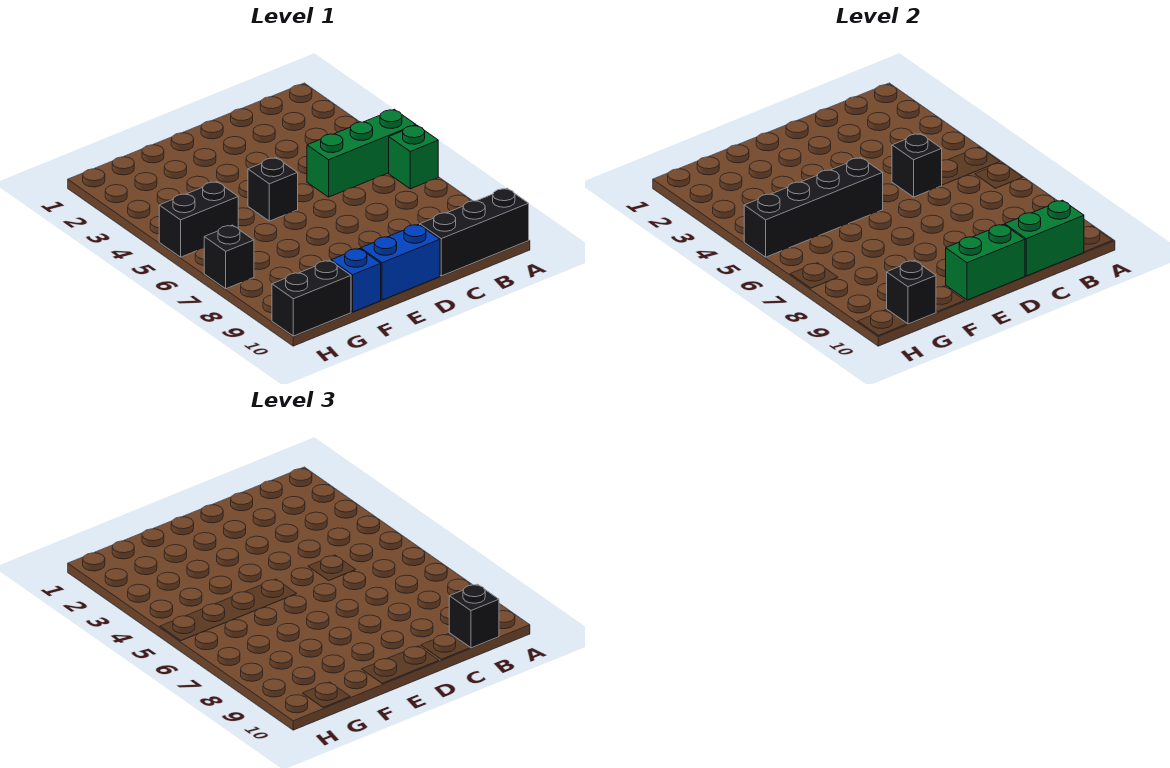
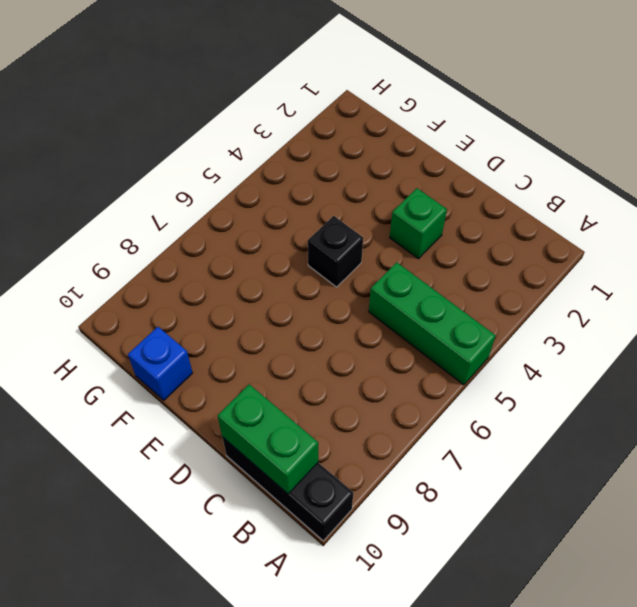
green 1x1 brick [390,188,447,259] -> green 1x1 brick moved to [389,125,438,189]
none -> blue 1x2 brick [361,224,440,300]
none -> black 1x2 brick [159,182,238,257]
none -> black 1x2 brick [272,260,351,336]

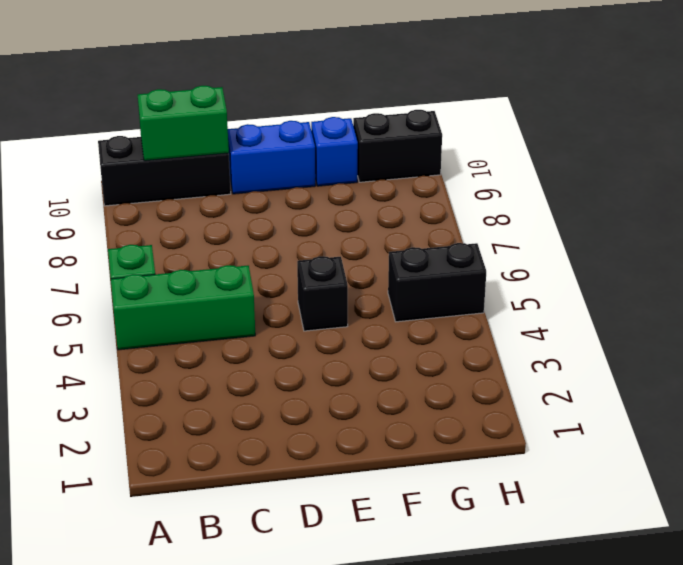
none -> black 1x1 brick [204,225,254,289]
none -> black 1x1 brick [892,134,942,197]
none -> green 1x2 brick [946,224,1025,300]

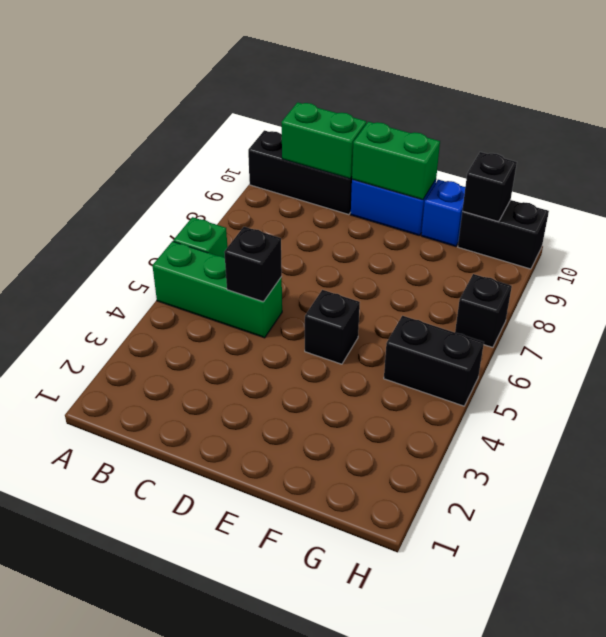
none -> black 1x4 brick [744,158,883,257]
none -> black 1x1 brick [449,584,499,648]

